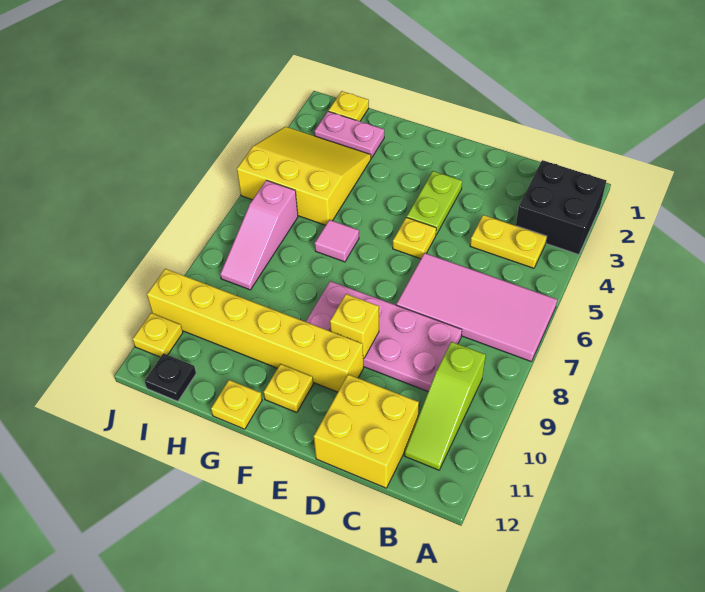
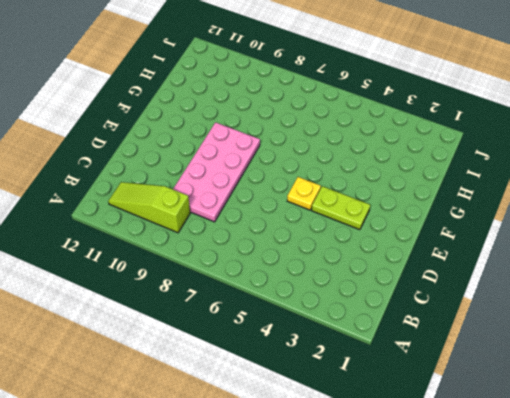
none -> black 2x2 brick [516,160,606,255]
none -> pink 2x4 tile [396,253,557,362]
none -> yellow 1x2 plate [470,215,547,268]

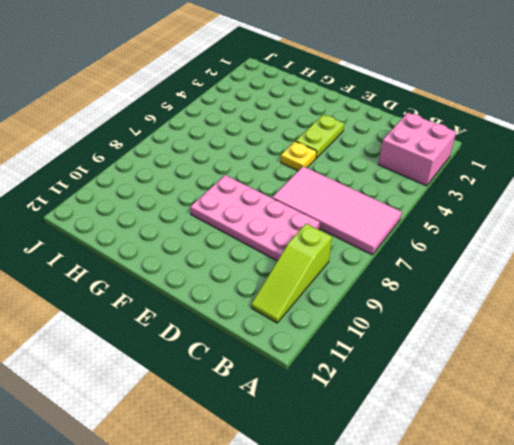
pink 2x2 brick [378,113,456,186] -> black 2x2 brick [516,160,606,255]
none -> yellow 1x2 plate [470,215,547,268]
none -> yellow 2x2 brick [314,374,419,488]
none -> yellow 1x6 brick [147,269,363,392]

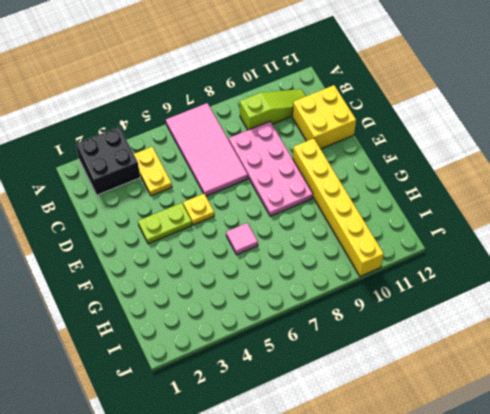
none -> yellow 1x1 plate [263,364,313,412]
none -> yellow 1x1 plate [211,380,262,429]
none -> pink 1x2 plate [314,111,384,158]

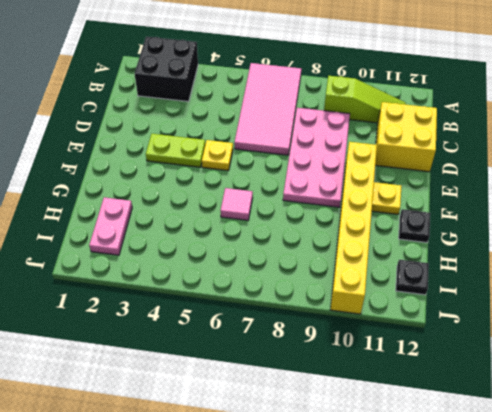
black 1x1 plate [399,209,430,243] -> yellow 1x1 plate [211,380,262,429]
none -> yellow 1x2 plate [470,215,547,268]
none -> yellow 3x3 slope [237,127,371,225]
none -> yellow 1x1 plate [328,91,369,121]

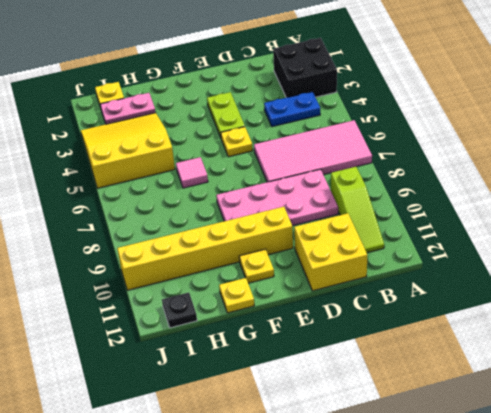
blue 1x2 plate [264,92,320,127] -> yellow 1x2 plate [470,215,547,268]
none -> pink 1x3 slope [220,180,298,290]
none -> yellow 1x1 plate [133,313,183,357]
none -> yellow 1x1 brick [330,294,379,359]

